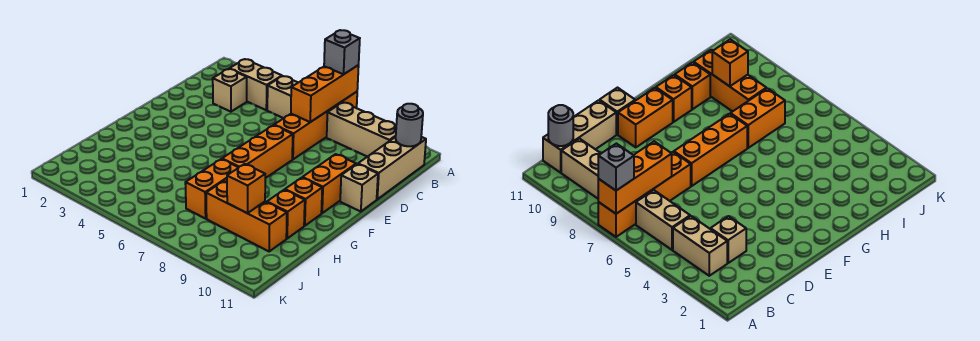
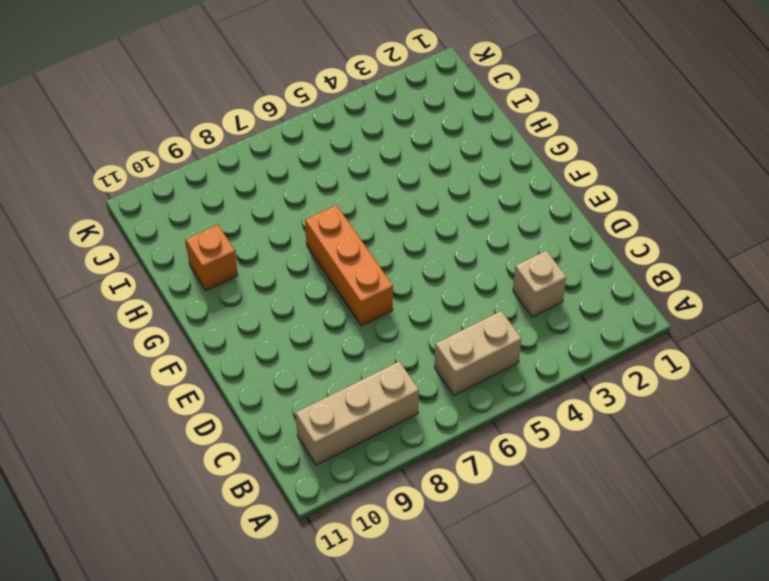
none -> orange 1x4 brick [274,92,357,159]
none -> tan 1x2 brick [230,59,282,110]
none -> tan 1x3 brick [358,137,426,199]

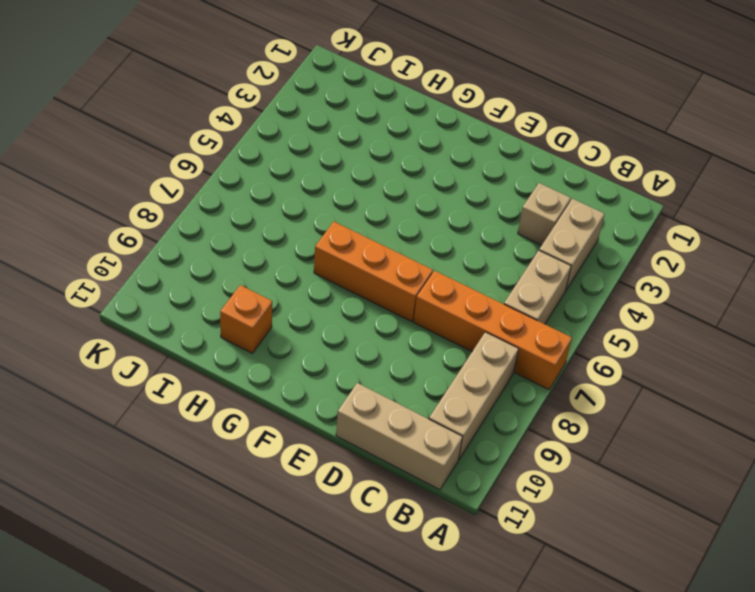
none -> orange 1x2 brick [302,154,356,213]
none -> tan 1x1 brick [340,164,378,212]
none -> orange 1x1 brick [285,178,322,226]

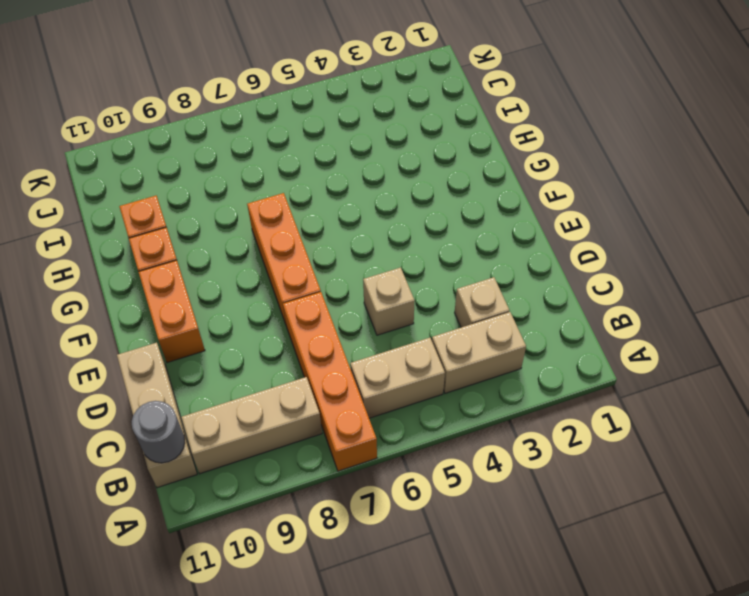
tan 1x1 brick [363,268,415,335] -> tan 1x1 brick moved to [340,164,378,212]
none -> orange 1x2 brick [185,159,239,219]
none -> orange 1x3 brick [206,181,287,251]
none -> orange 1x3 brick [291,65,359,122]

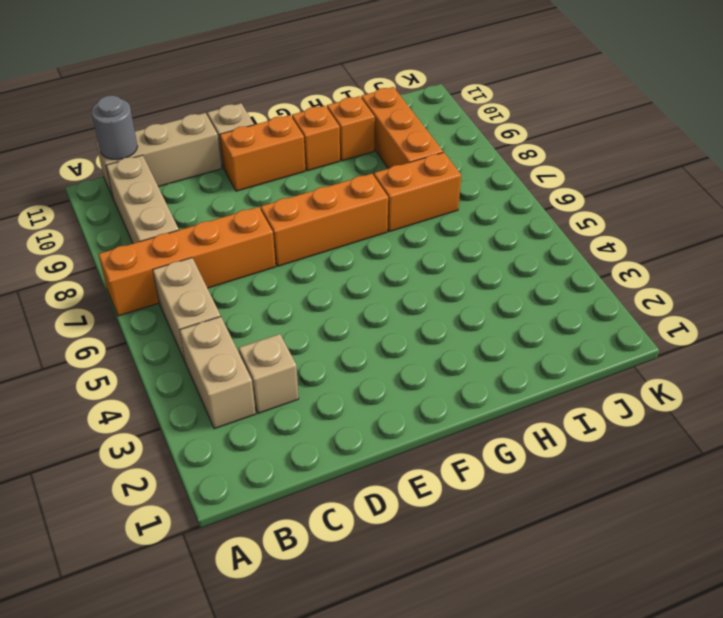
none -> orange 1x3 brick [291,65,359,122]
none -> orange 1x1 brick [227,164,265,213]
none -> grey 1x1 brick [324,30,360,74]

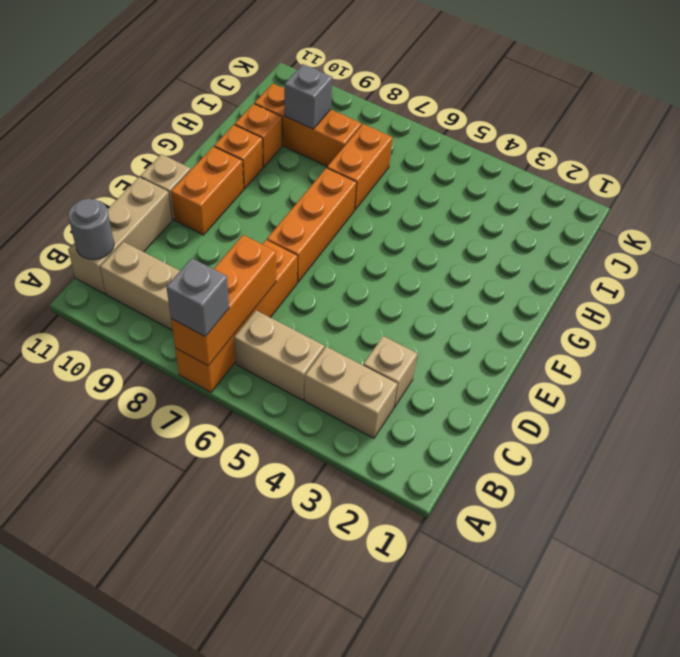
grey 1x1 brick [284,64,333,129] -> orange 1x1 brick [227,164,265,213]

